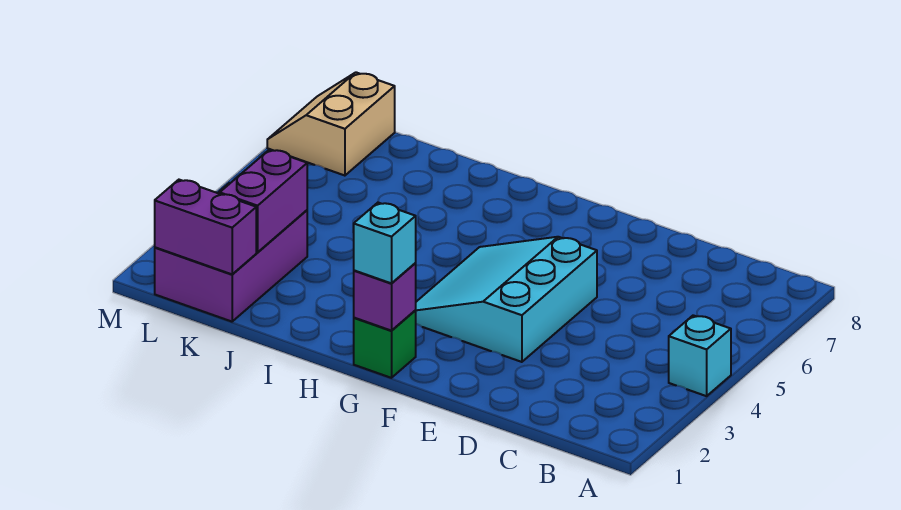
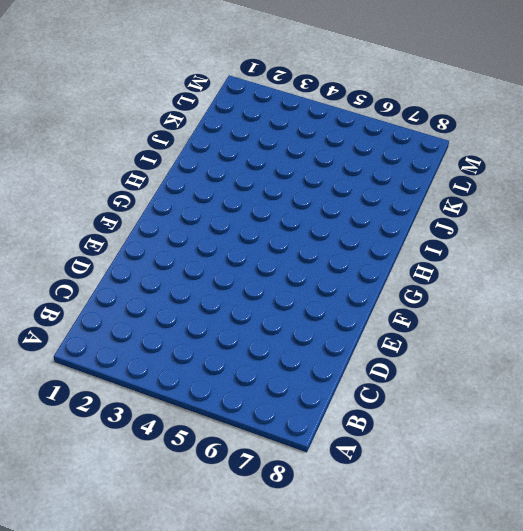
none -> cyan 1x1 brick [669,315,731,396]
none -> cyan 3x3 slope [416,237,597,362]

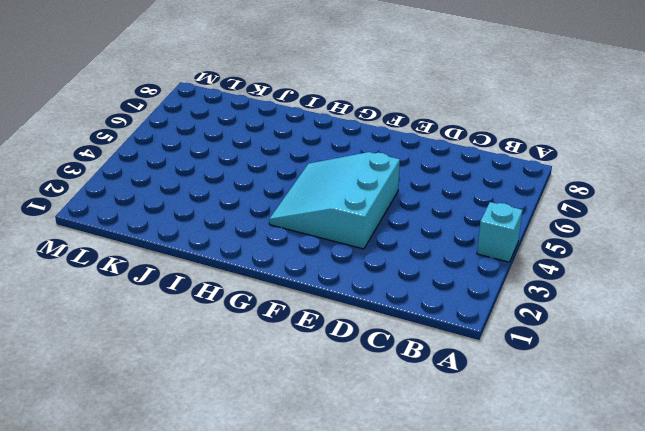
none -> green 1x1 brick [354,310,416,378]
none -> purple 2x3 brick [155,183,307,322]

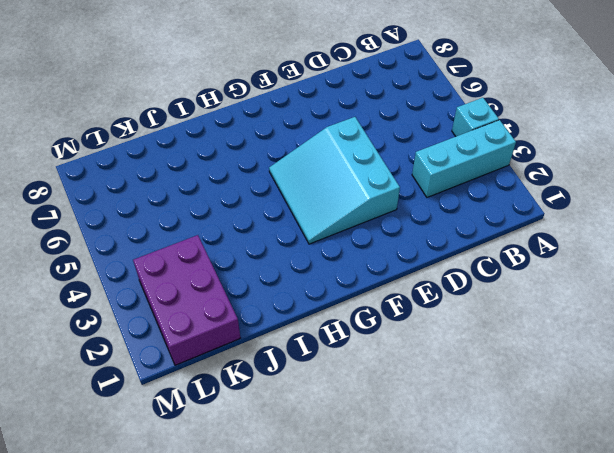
cyan 1x3 brick [412,120,516,197] -> none
none -> green 1x1 brick [354,310,416,378]
none -> tan 2x2 slope [267,72,395,176]

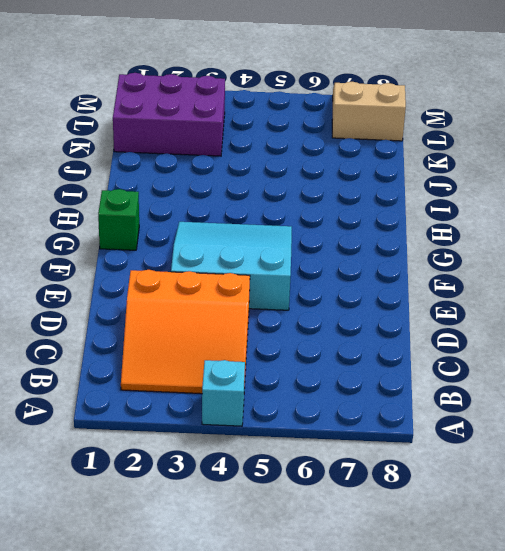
orange 3x3 slope [121,270,250,394] -> none
none -> purple 1x1 brick [354,263,416,331]
none -> purple 1x2 brick [155,180,256,274]

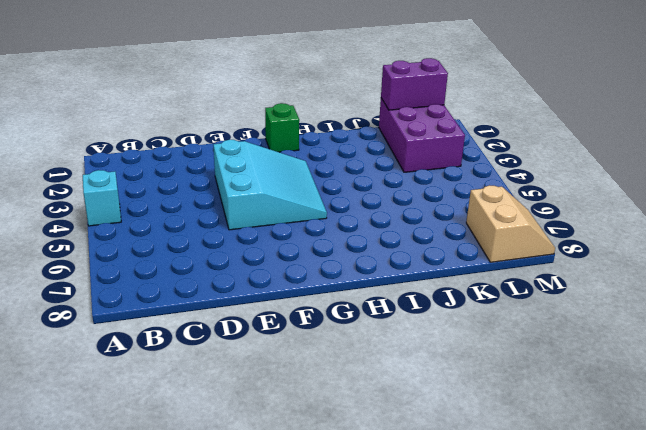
none -> purple 1x1 brick [354,263,416,331]
none -> purple 1x2 brick [220,150,307,252]

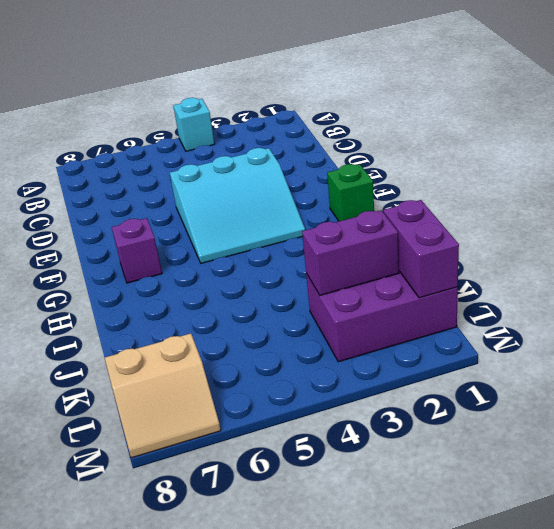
purple 1x1 brick [112,218,162,283] -> purple 1x1 brick moved to [354,263,416,331]
none -> cyan 1x1 brick [354,202,416,283]

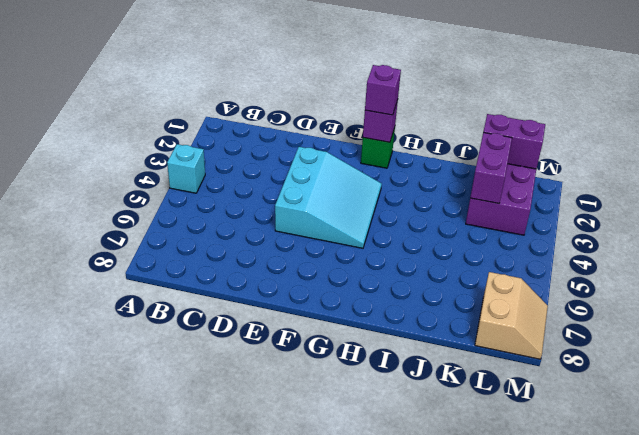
purple 1x1 brick [365,65,401,115] -> cyan 1x1 brick [354,202,416,283]

